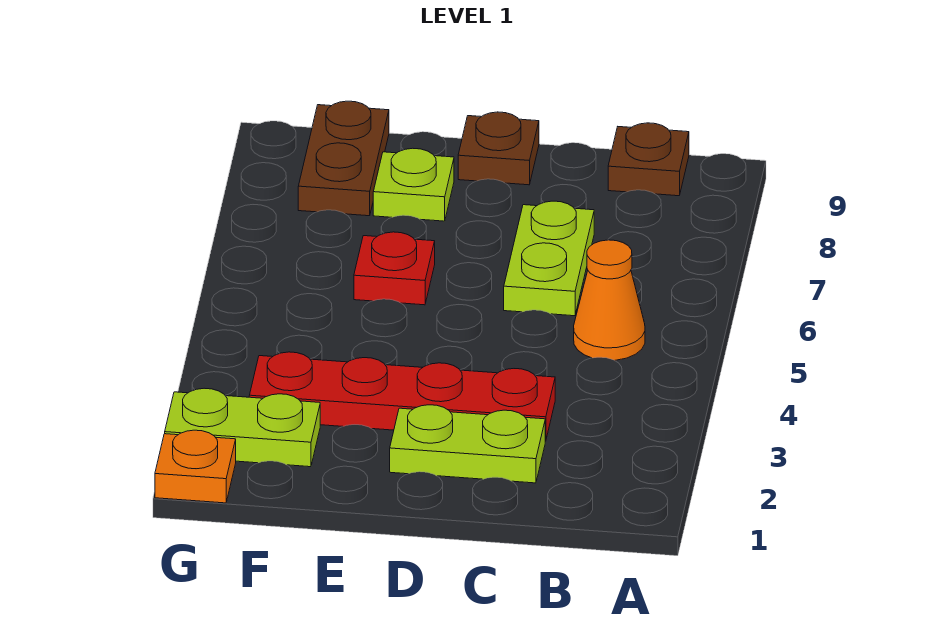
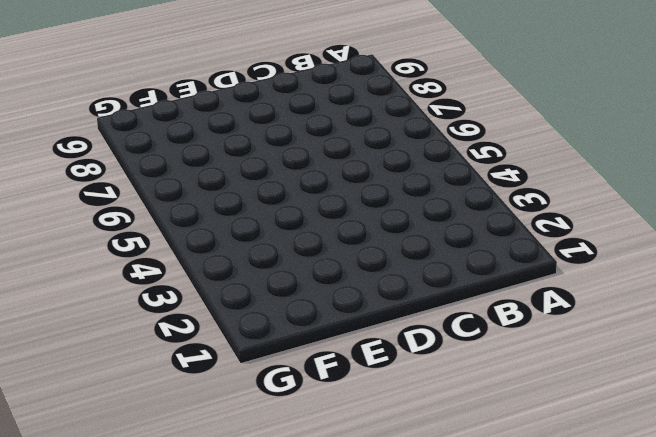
none -> orange 1x1 cone [574,240,645,360]
none -> brown 1x1 plate [608,123,689,196]

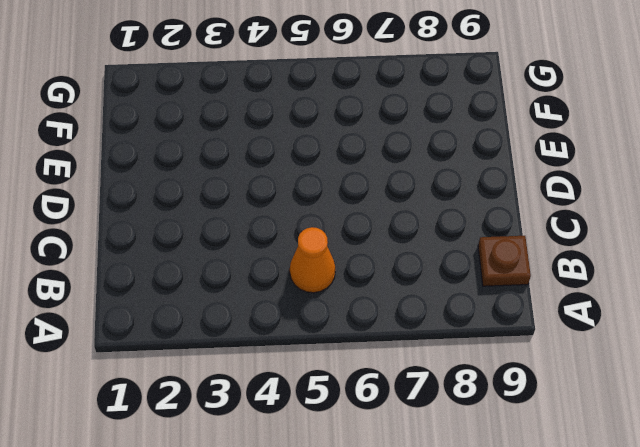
none -> lime 1x2 plate [390,405,545,483]
none -> red 1x4 plate [249,352,555,441]

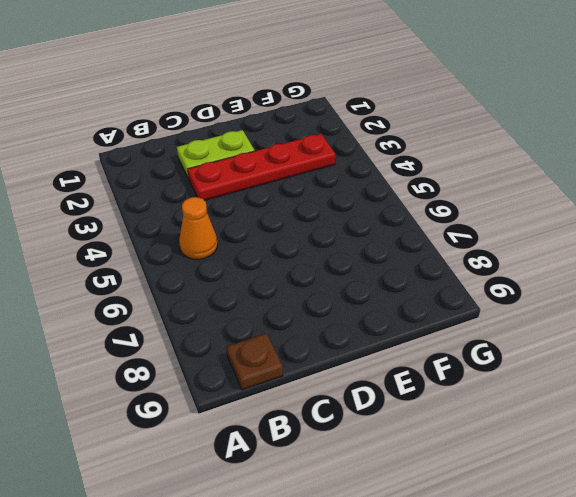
none -> lime 1x2 plate [504,201,594,316]
none -> brown 1x1 plate [458,112,539,185]

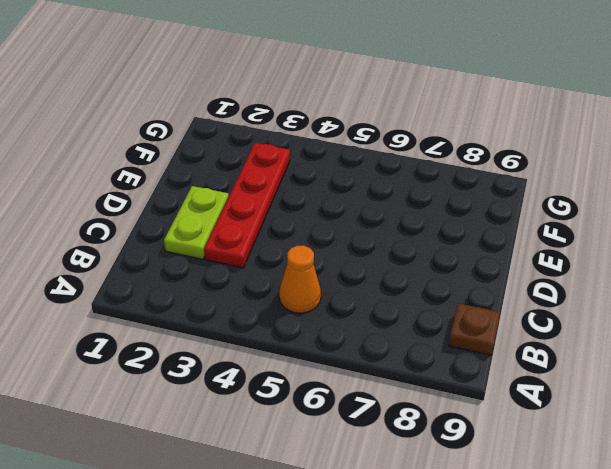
none -> lime 1x2 plate [504,201,594,316]
none -> brown 1x1 plate [458,112,539,185]

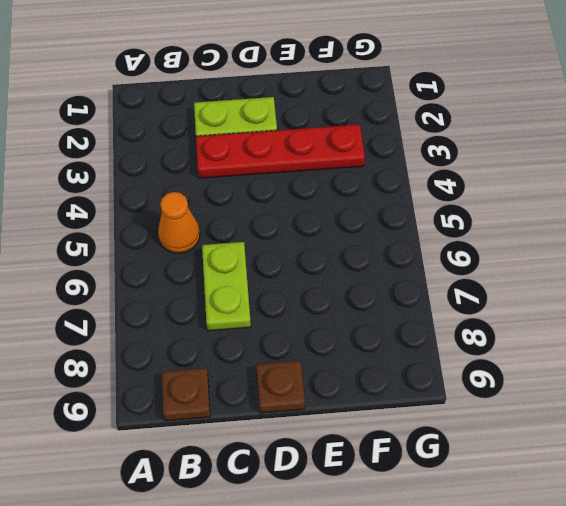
none -> red 1x1 plate [354,232,435,305]
none -> lime 1x1 plate [373,148,454,221]

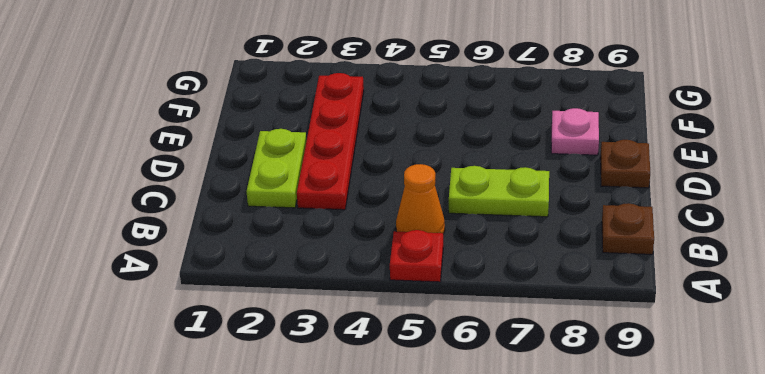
red 1x1 plate [390,230,443,282] -> red 1x1 plate moved to [354,232,435,305]
pink 1x1 plate [551,108,599,155] -> lime 1x1 plate [373,148,454,221]
none -> lime 1x2 plate [165,388,320,467]
none -> brown 1x2 plate [298,101,389,216]

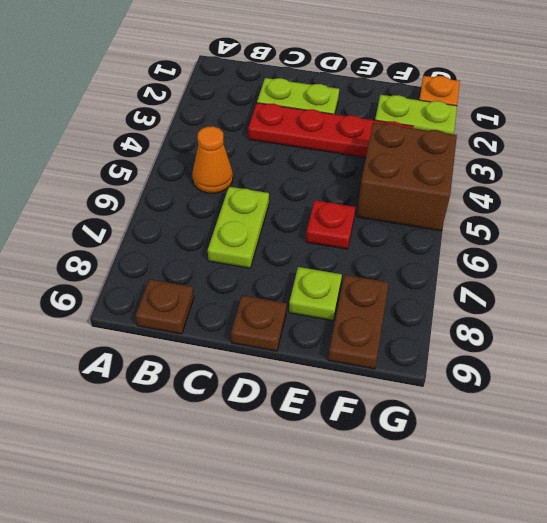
brown 2x2 brick [357,122,457,231] -> none

